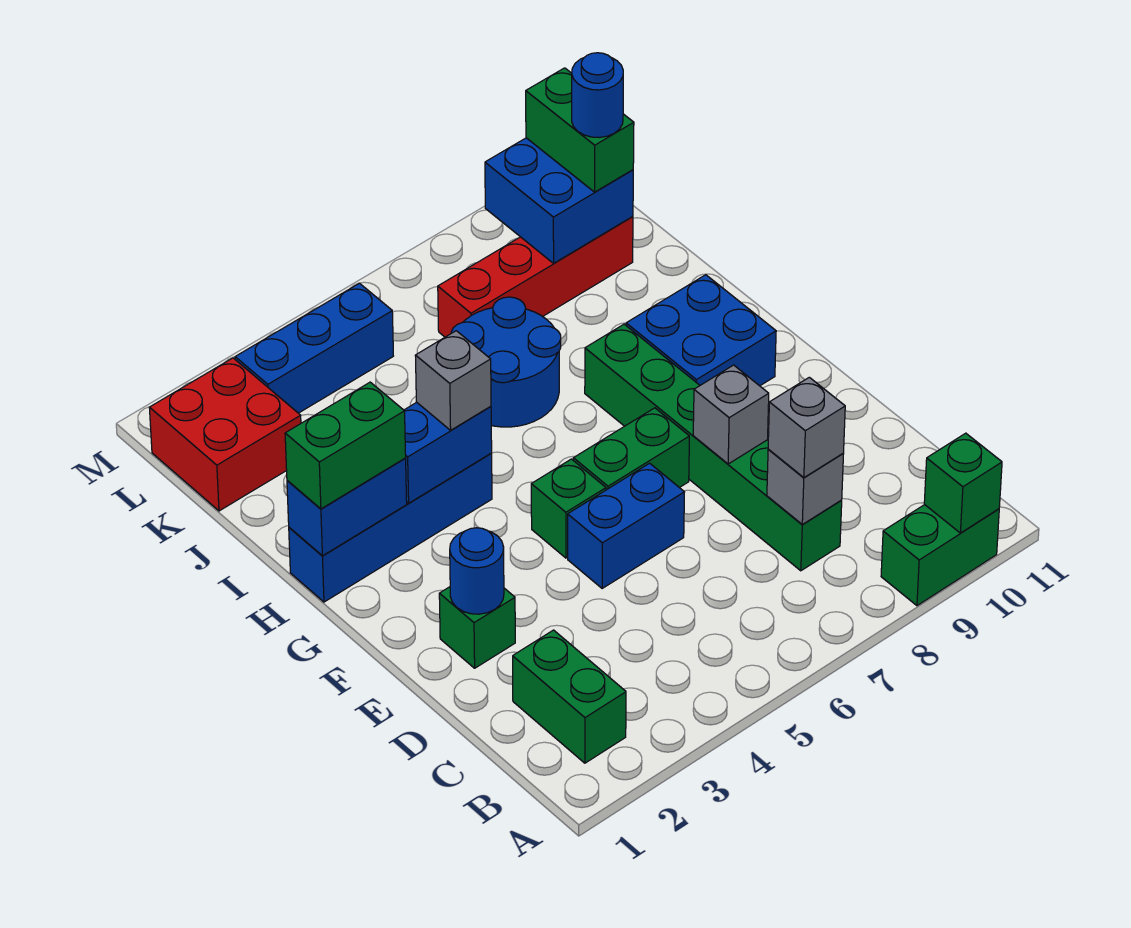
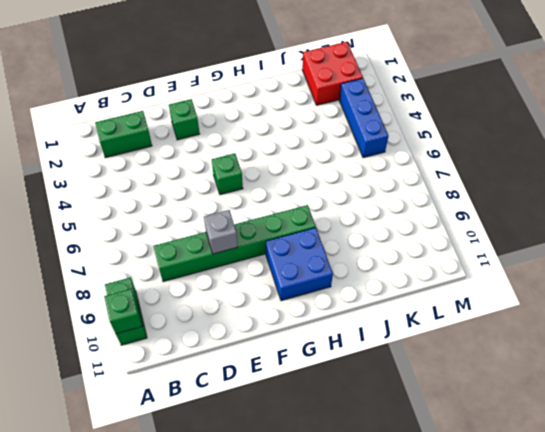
none -> blue 1x2 brick [568,463,684,589]
none -> green 1x2 brick [573,408,689,490]
none -> blue 1x4 brick [289,454,492,602]

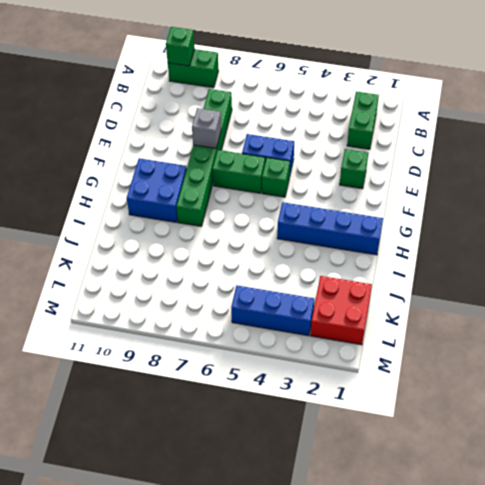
none -> blue 2x2 round brick [451,297,561,427]
none -> red 1x4 brick [438,216,633,337]
none -> grey 1x1 brick [767,449,843,524]

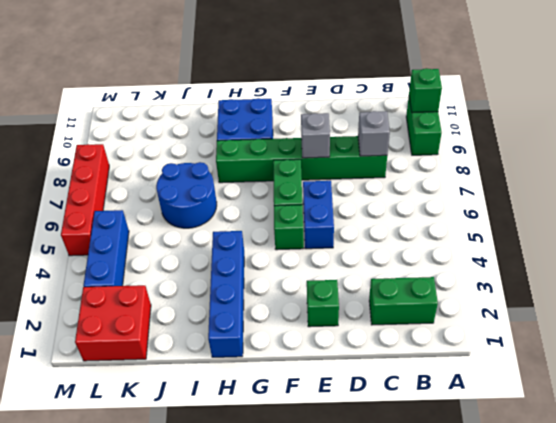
red 1x4 brick [61,144,109,256] -> red 1x4 brick moved to [438,216,633,337]
none -> blue 1x1 round brick [450,528,504,614]
none -> blue 1x2 brick [287,458,407,556]
none -> blue 1x2 brick [404,402,492,503]

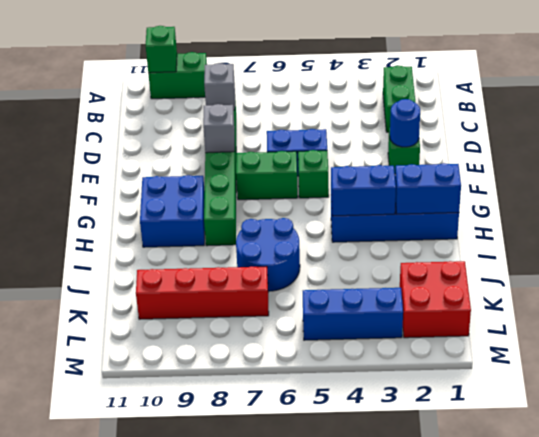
none -> blue 2x2 brick [485,138,633,263]
none -> grey 1x1 brick [768,377,845,478]
none -> green 1x2 brick [285,382,406,509]

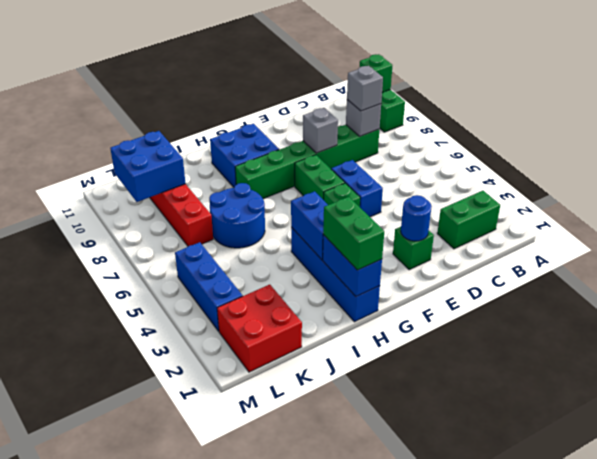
none -> grey 1x1 brick [415,331,491,430]
none -> green 1x2 brick [526,68,634,192]
none -> blue 1x1 round brick [572,53,623,138]

